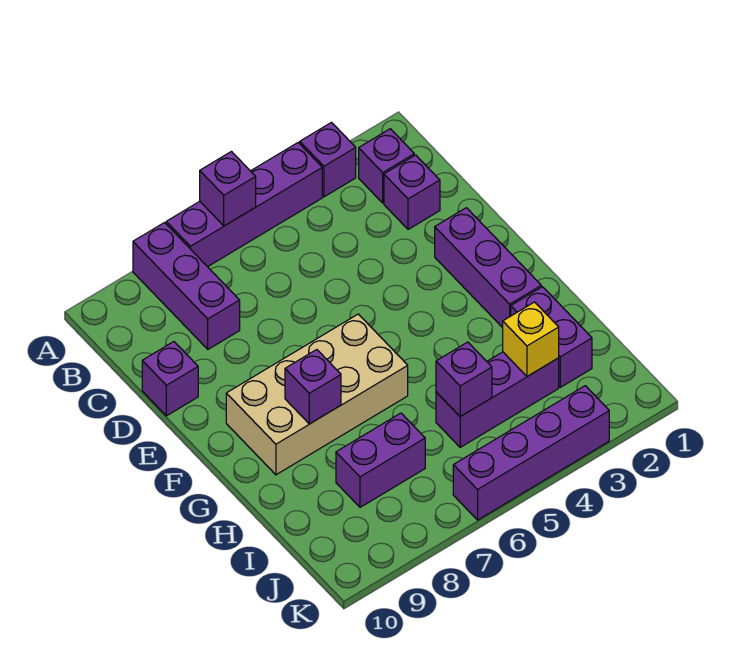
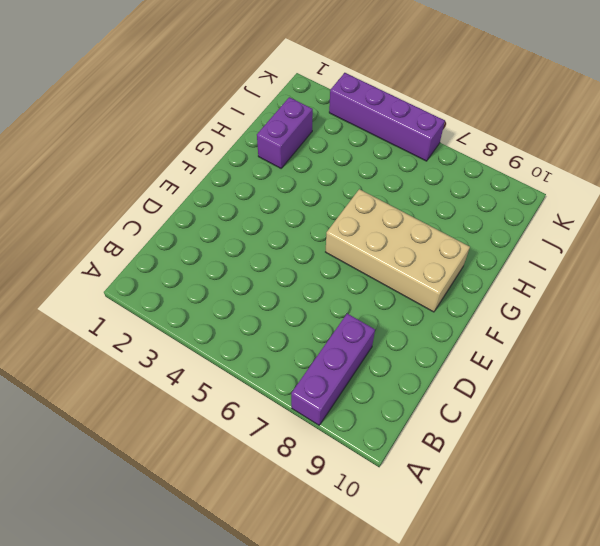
none -> purple 1x1 brick [300,123,356,197]
none -> purple 1x4 brick [166,143,322,267]
none -> purple 1x1 brick [359,129,414,203]

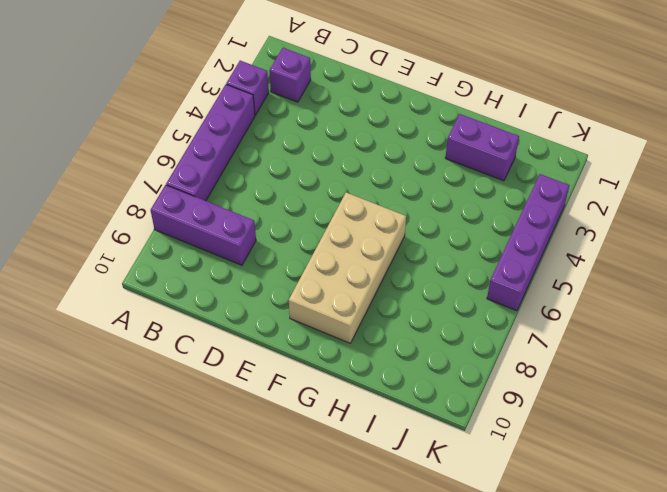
none -> purple 1x1 brick [384,155,440,229]
none -> purple 1x1 brick [142,342,198,416]
none -> purple 1x3 brick [435,208,541,328]

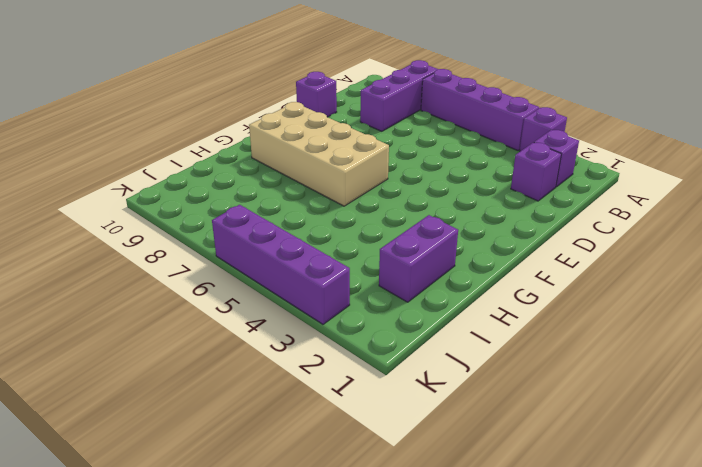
none -> purple 1x3 brick [435,208,541,328]
none -> purple 1x3 brick [436,352,559,447]
none -> purple 1x2 brick [336,413,425,507]

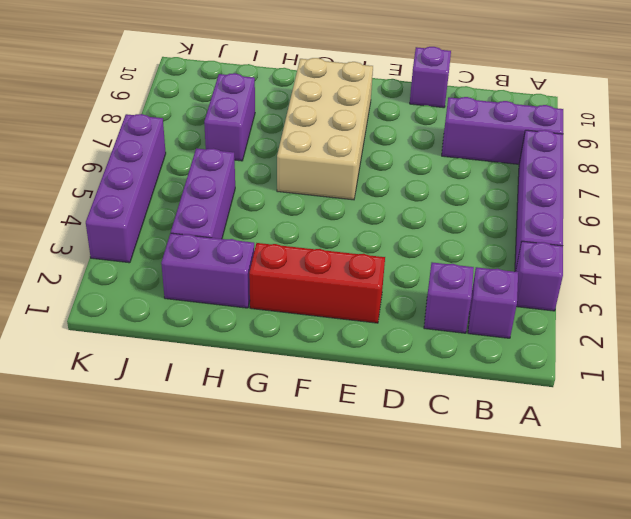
red 1x3 brick [249,243,385,323] -> purple 1x3 brick [435,208,541,328]
none -> purple 1x1 brick [200,152,256,226]
none -> purple 1x1 brick [285,350,341,424]
none -> yellow 1x1 brick [503,302,559,376]

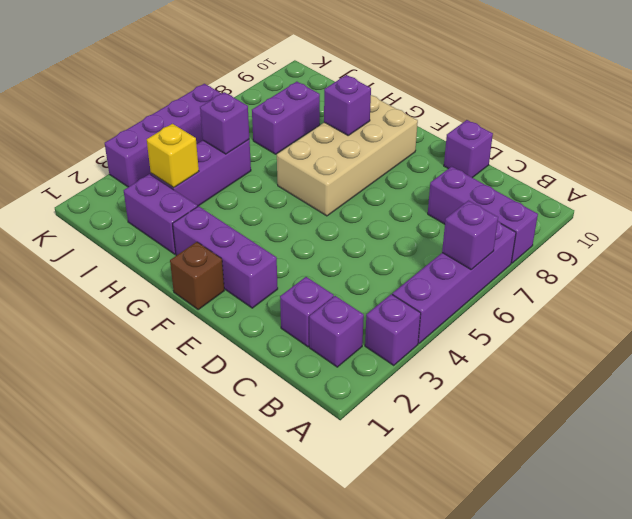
brown 1x1 brick [170,242,224,309] -> none

